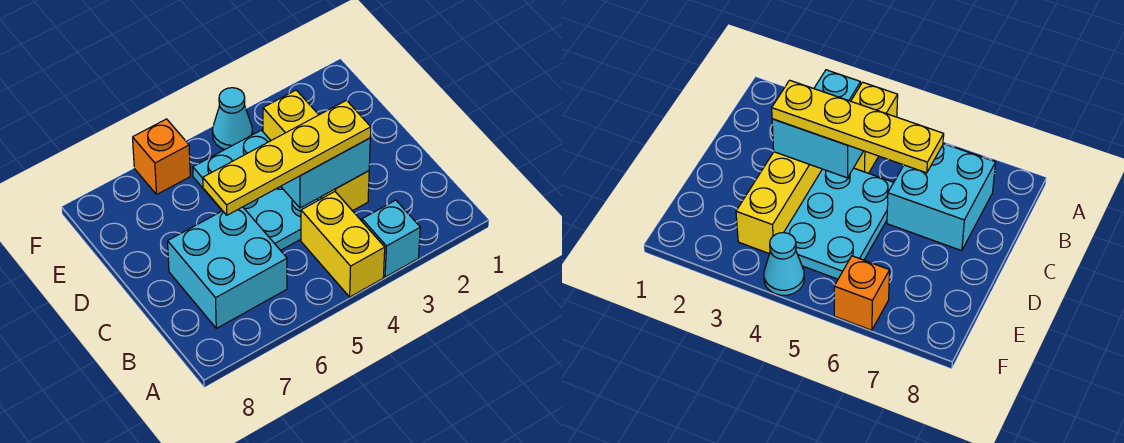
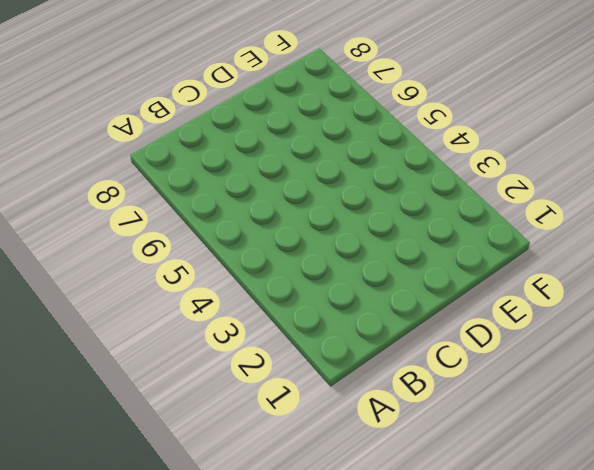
none -> cyan 1x1 brick [362,200,420,277]
none -> yellow 1x2 brick [301,192,385,297]

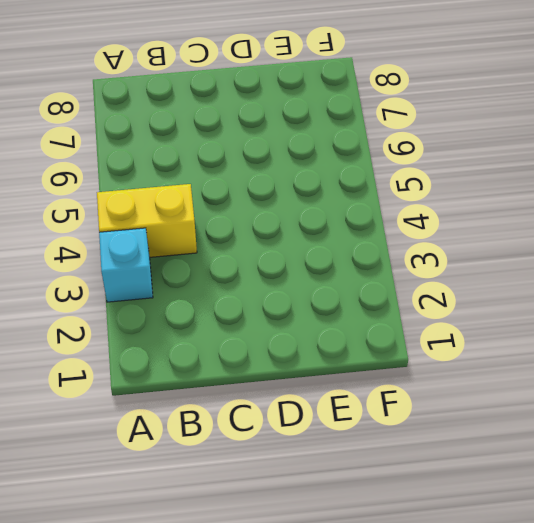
none -> cyan 2x2 brick [168,207,287,328]
none -> yellow 1x3 brick [263,90,369,211]

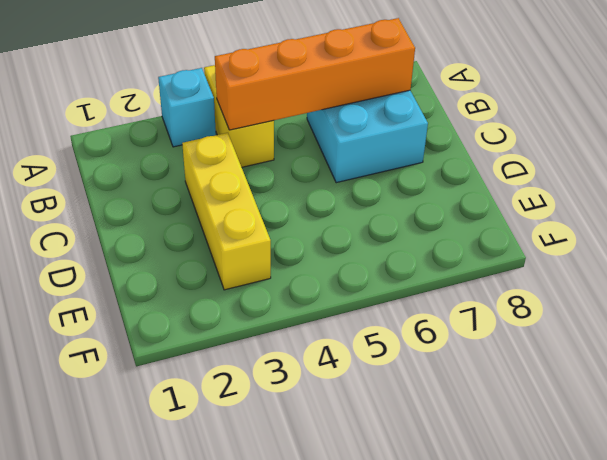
orange 1x4 brick [215,18,415,130] -> none
none -> cyan 2x3 plate [193,130,322,250]
none -> cyan 1x1 cone [212,88,253,149]

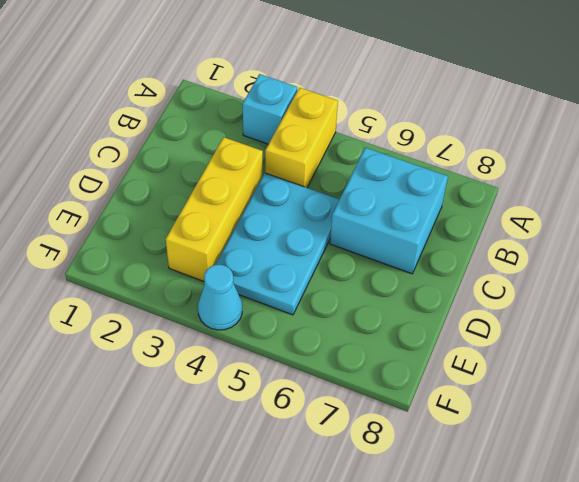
none -> orange 1x1 brick [133,119,190,195]
none -> cyan 1x2 brick [281,138,370,208]

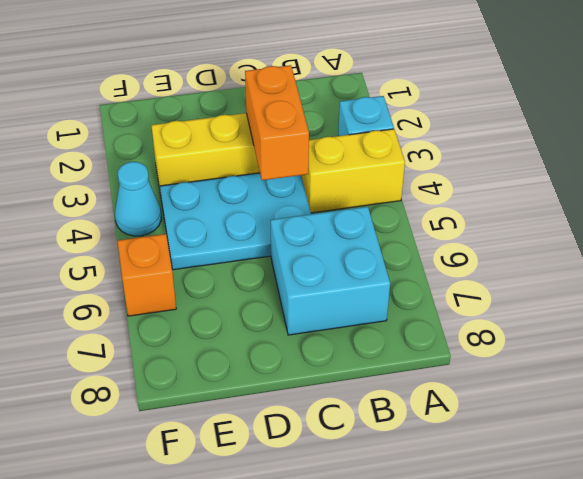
orange 1x2 brick [245,65,309,180] -> cyan 1x2 brick [281,138,370,208]
none -> yellow 1x4 plate [203,100,371,215]

